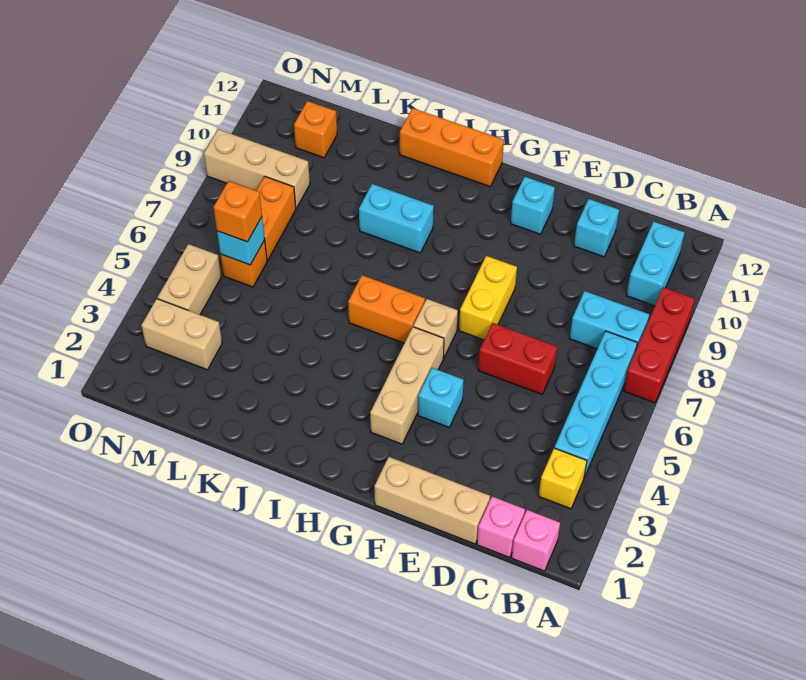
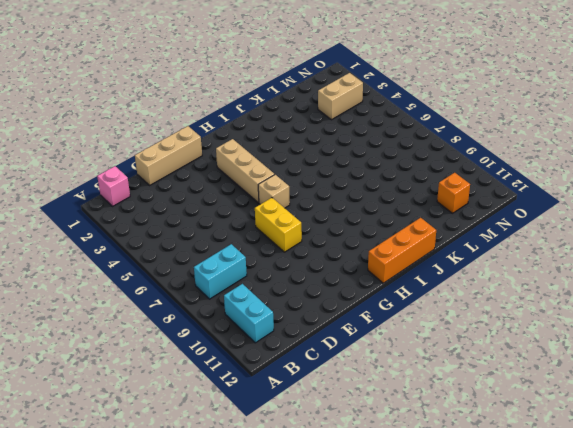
none -> red 1x3 brick [623,287,695,403]
none -> yellow 1x1 brick [539,448,587,509]
none -> cyan 1x4 brick [554,331,637,478]

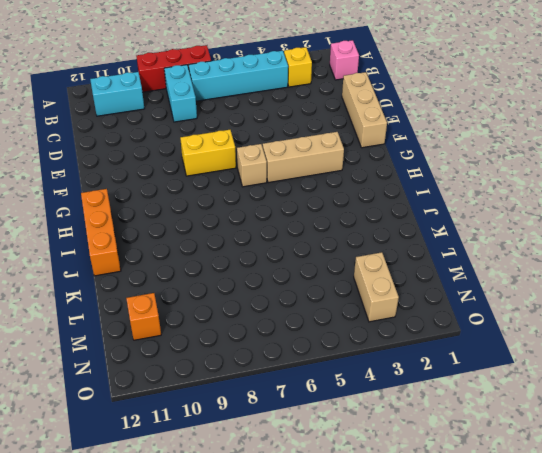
none -> pink 1x1 brick [477,497,525,558]
none -> red 1x2 brick [478,323,557,394]
none -> cyan 1x1 brick [574,199,619,257]

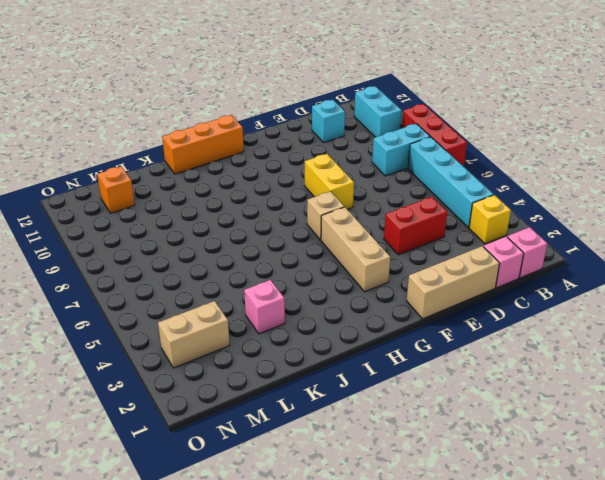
red 1x2 brick [384,197,447,255] -> red 1x2 brick moved to [478,323,557,394]
pink 1x1 brick [244,280,285,334] -> none
none -> cyan 1x1 brick [418,368,464,427]
none -> cyan 1x1 brick [511,177,555,234]
none -> orange 1x2 brick [348,275,425,343]

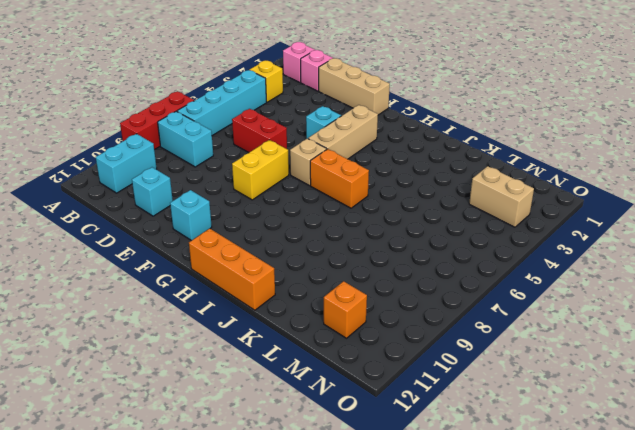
none -> cyan 1x2 brick [359,184,434,253]
none -> orange 1x1 brick [220,240,267,287]
none -> orange 1x2 brick [256,177,296,260]

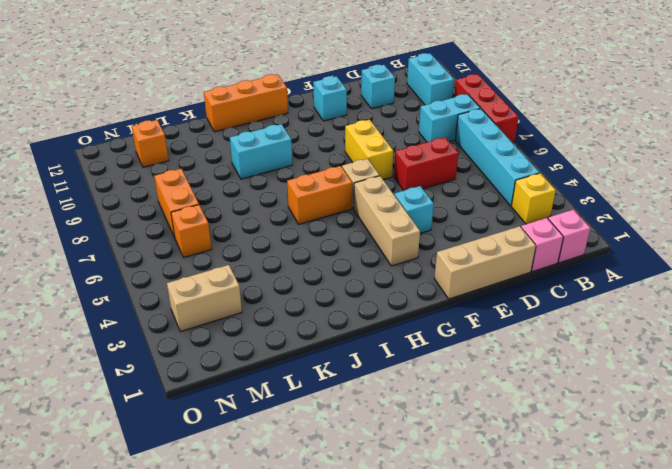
none -> tan 1x3 brick [204,129,310,208]
none -> tan 1x2 brick [158,244,221,315]
none -> cyan 1x1 brick [217,217,265,265]

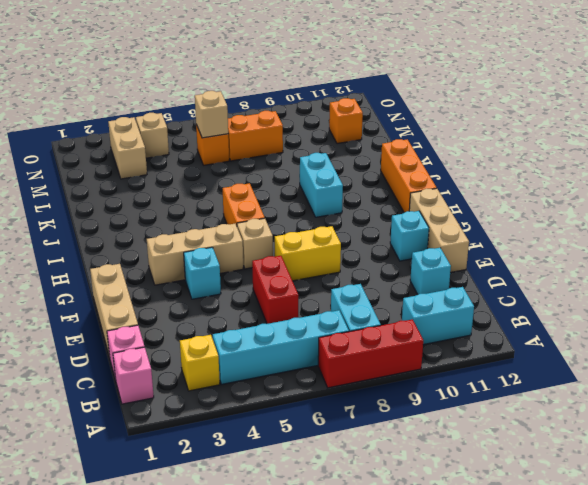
tan 1x3 brick [409,188,469,273] -> tan 1x3 brick moved to [204,129,310,208]
tan 1x1 brick [195,91,228,138] -> cyan 1x1 brick [217,217,265,265]
tan 1x1 brick [136,113,169,158] -> tan 1x2 brick [158,244,221,315]
none -> orange 1x1 brick [214,181,262,242]

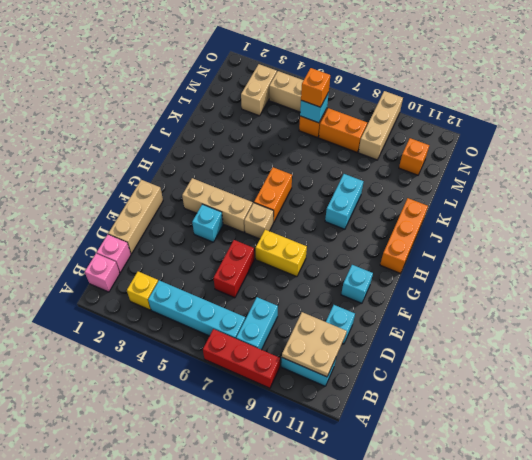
tan 2x2 plate [282,312,347,377] -> none

